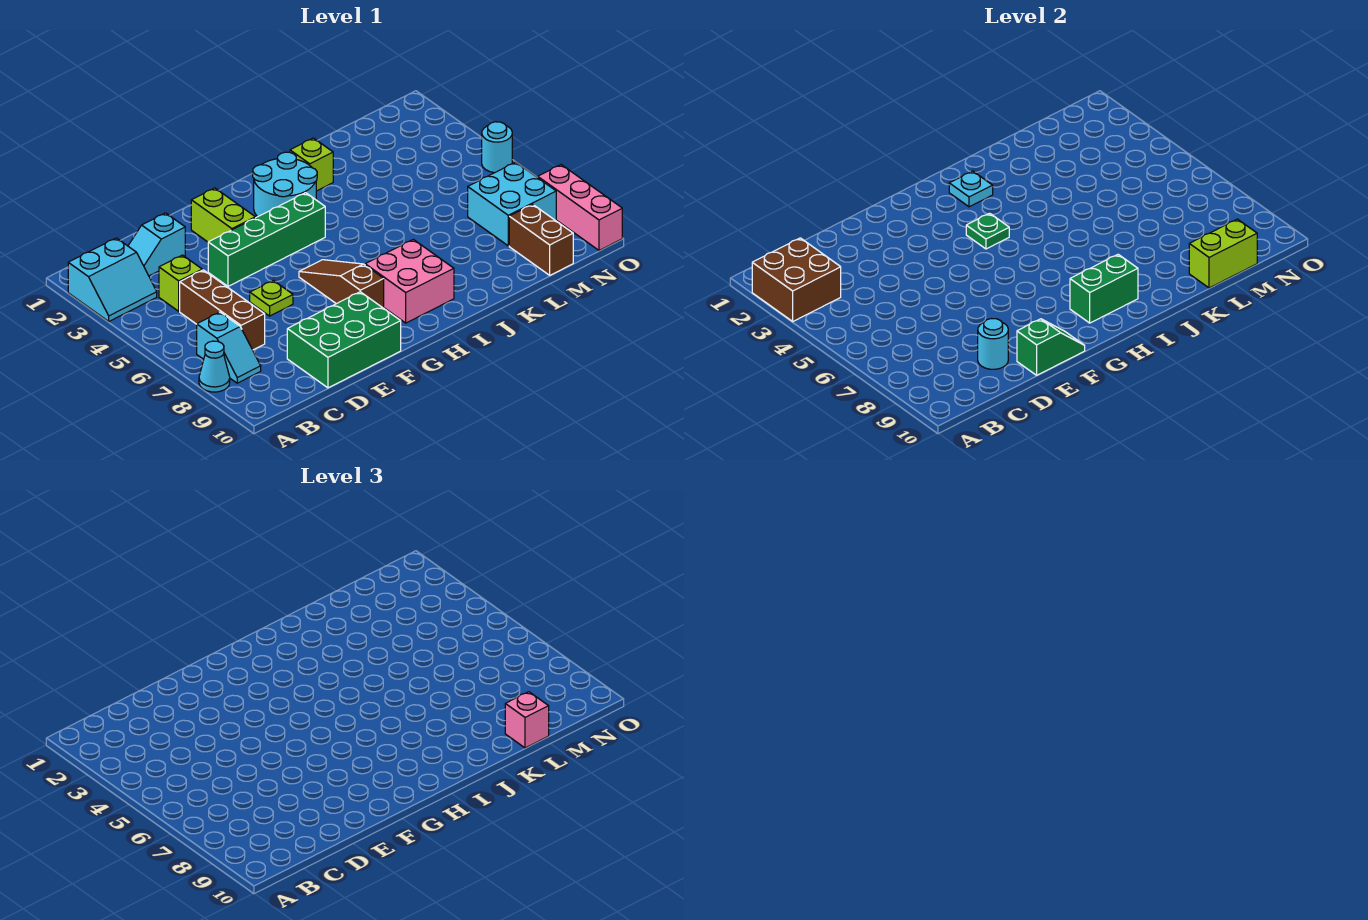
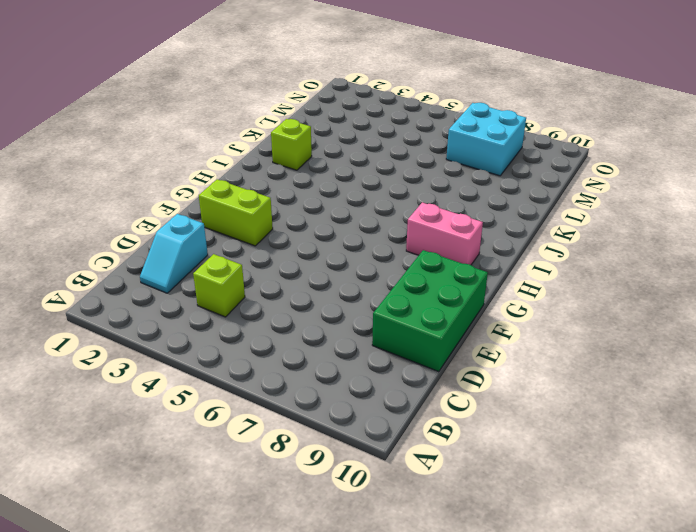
pink 1x2 brick [406,202,483,265] -> pink 2x2 brick [365,239,454,323]
none -> cyan 2x2 slope [68,238,157,321]
none -> cyan 1x1 cone [199,341,230,392]
none -> cyan 1x2 slope [197,312,261,383]

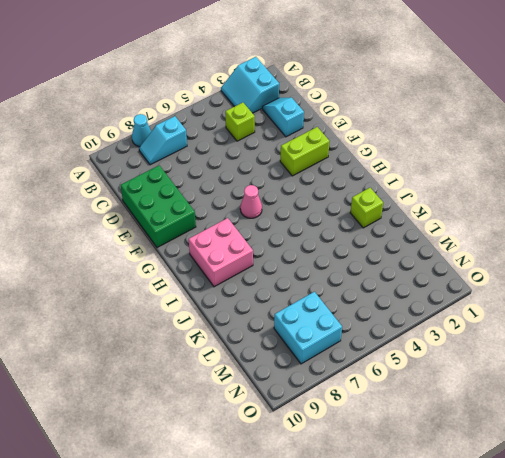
pink 1x1 cone [240,185,262,218] -> brown 1x3 slope [299,260,384,308]
none -> brown 1x3 brick [180,270,265,350]
none -> green 1x4 brick [208,193,325,286]
none -> lime 1x1 plate [250,280,293,316]

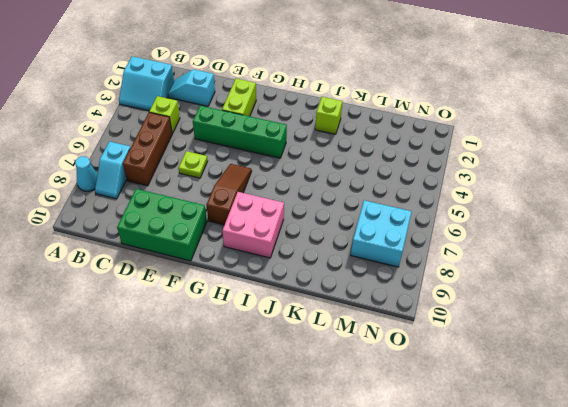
none -> cyan 2x2 round brick [253,152,317,217]
none -> brown 1x2 brick [509,204,573,275]
none -> cyan 1x1 round brick [482,122,512,173]

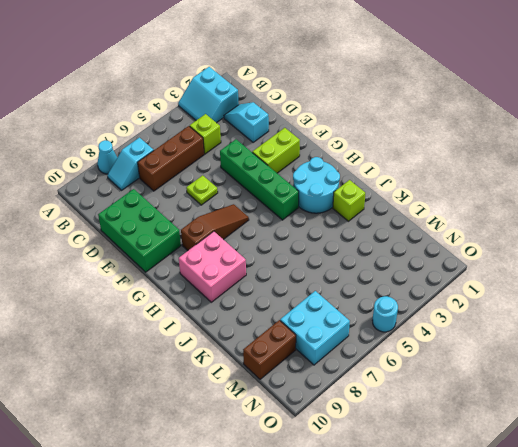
none -> pink 1x3 brick [537,165,622,250]
none -> brown 2x2 brick [752,238,841,321]
none -> cyan 1x1 round brick [978,319,1008,369]

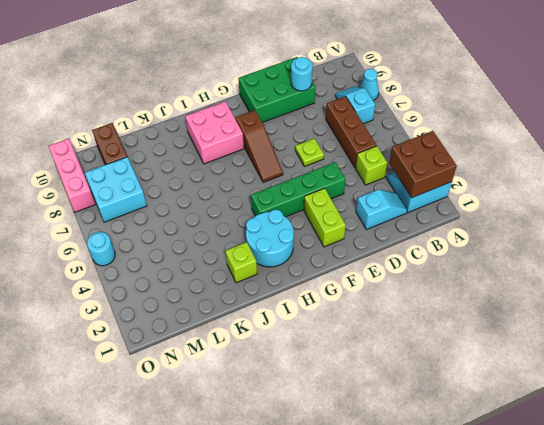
none -> green 1x2 slope [1017,319,1085,375]
none -> green 1x1 plate [966,213,1009,249]
none -> green 1x2 brick [1070,254,1138,323]

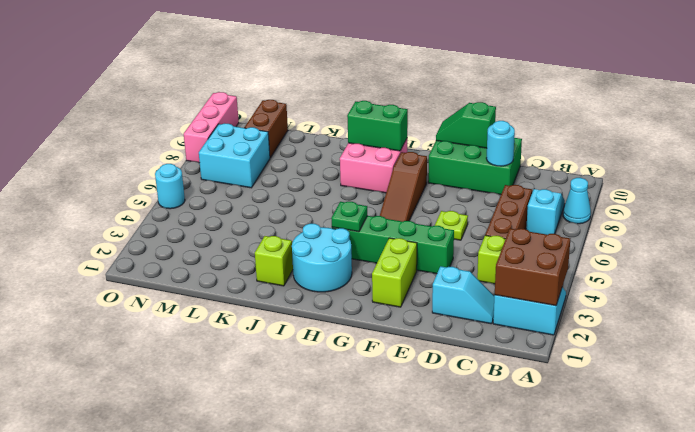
none -> cyan 1x1 plate [949,171,993,207]
none -> lime 1x2 brick [1189,219,1257,288]
none -> pink 1x1 brick [505,692,549,748]

